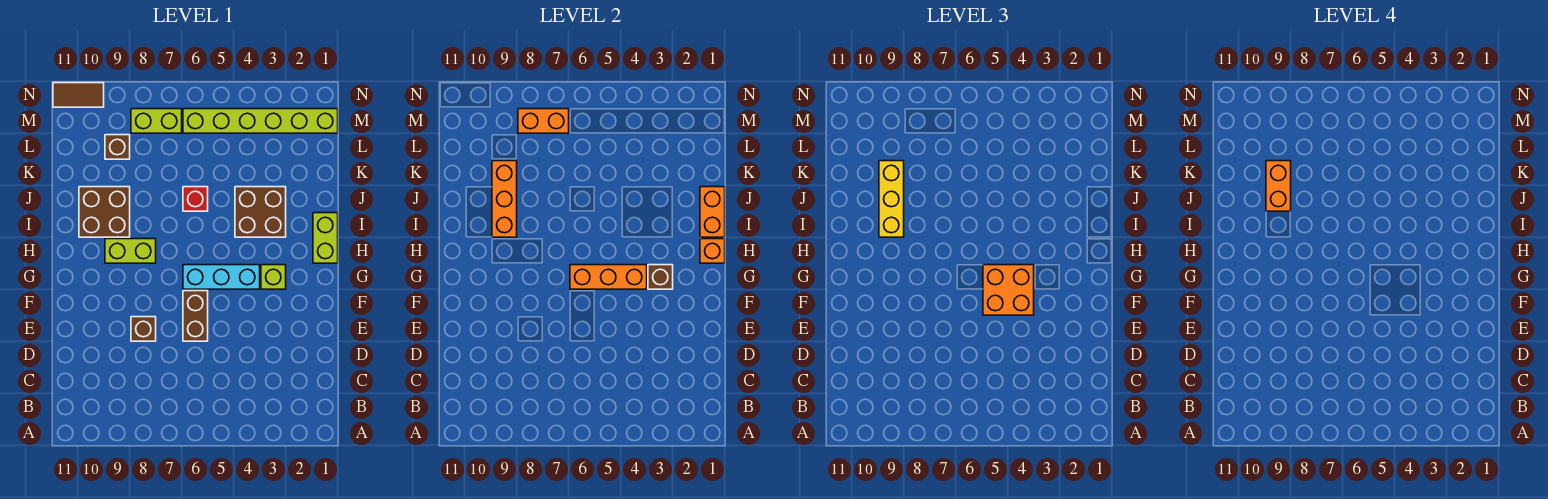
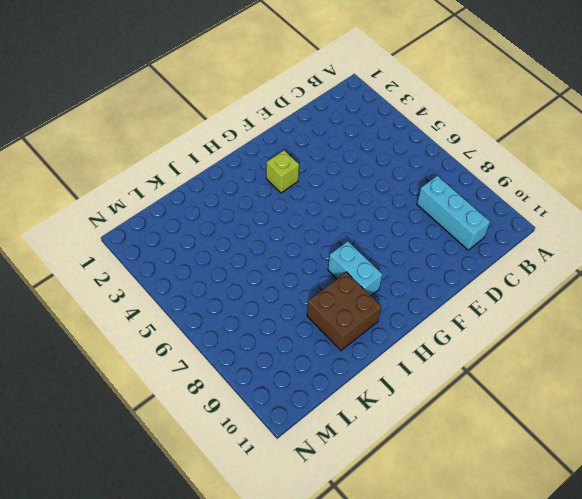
cyan 1x3 brick [417,176,490,250] -> cyan 1x3 brick moved to [183,265,260,289]
cyan 1x2 brick [328,241,382,296] -> lime 1x2 brick [105,239,156,263]
none -> brown 1x2 brick [183,291,208,341]
none -> brown 1x1 brick [131,317,156,341]
none -> lime 1x2 brick [313,213,338,263]

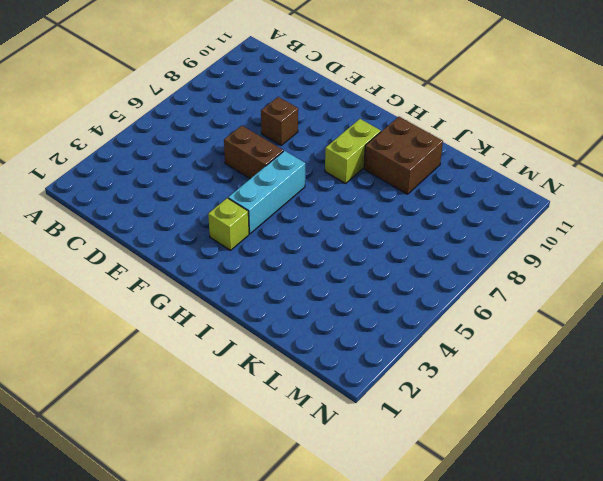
none -> lime 1x2 brick [313,213,338,263]
none -> brown 2x2 brick [235,187,286,237]
none -> red 1x1 brick [183,187,208,211]

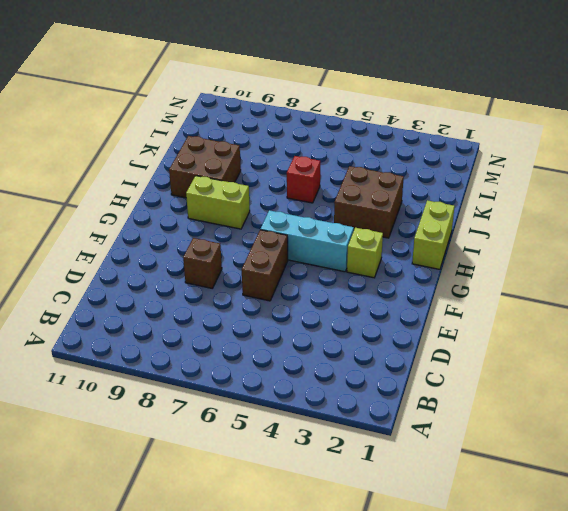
none -> brown 1x1 brick [105,135,130,159]
none -> lime 1x6 brick [183,109,338,133]
none -> lime 1x2 brick [131,109,182,133]

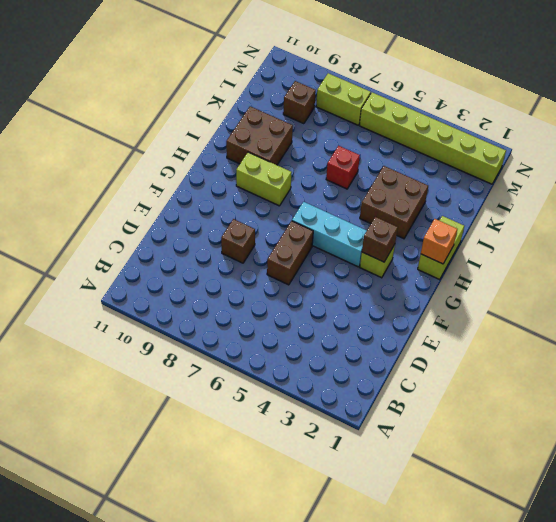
none -> brown 1x2 tile [53,83,104,107]
none -> orange 1x3 brick [570,265,647,289]
none -> orange 1x2 brick [700,187,725,237]

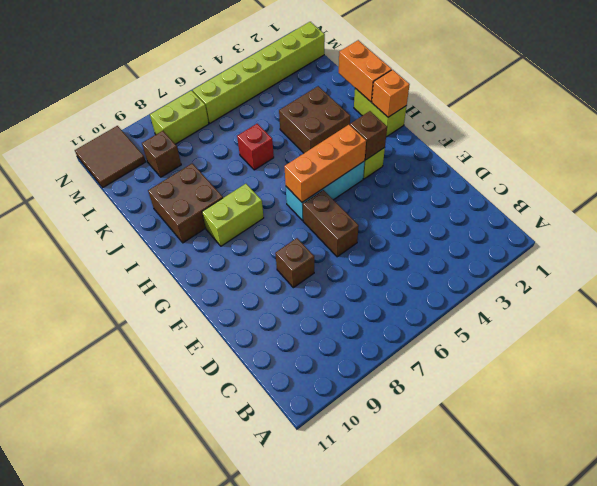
brown 2x2 tile [75,126,146,187] -> brown 1x2 tile [53,83,104,107]
none -> orange 1x3 brick [492,161,517,237]
none -> orange 1x2 brick [518,109,569,133]
none -> orange 2x2 brick [983,265,1034,315]

